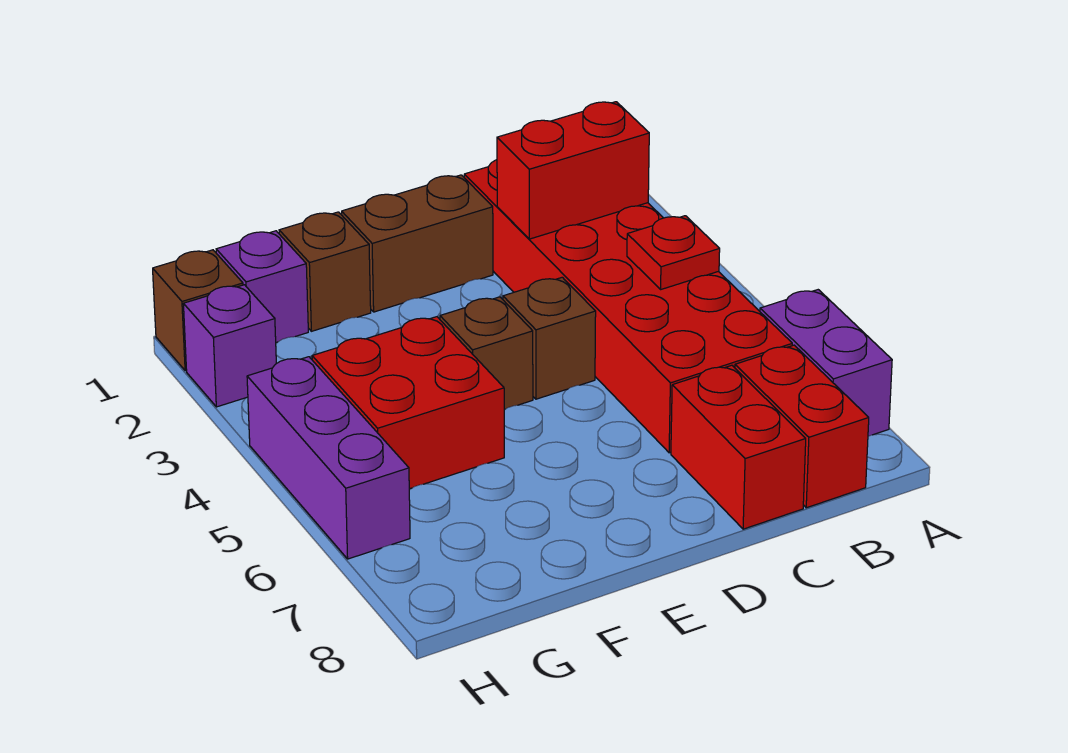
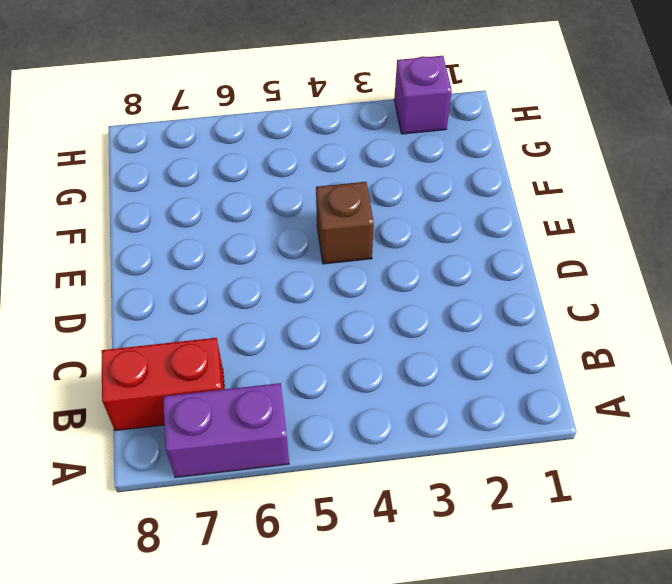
none -> red 2x6 brick [464,160,792,453]
none -> red 1x2 brick [671,365,806,529]
none -> brown 1x2 brick [342,175,493,312]

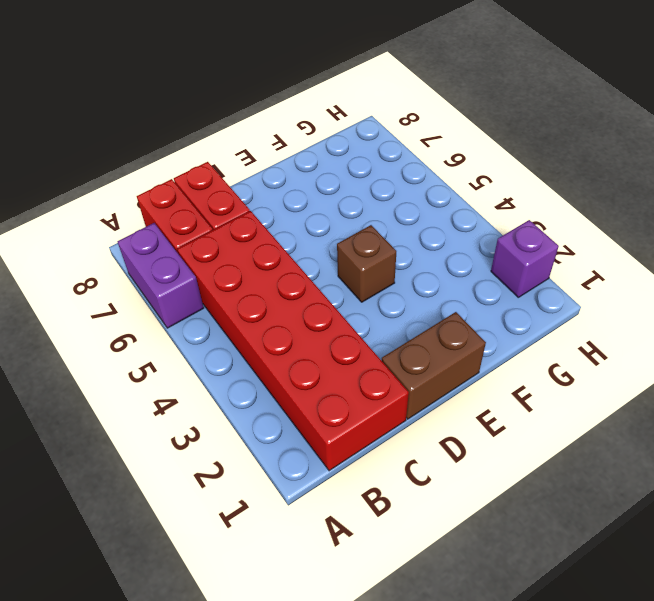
none -> brown 1x1 brick [503,277,596,399]
none -> brown 1x1 brick [279,212,371,331]
none -> red 2x2 brick [312,317,504,489]

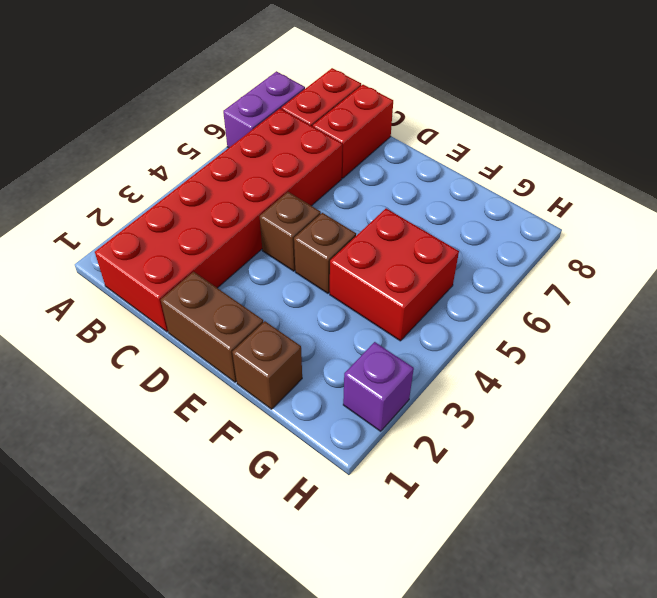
none -> purple 1x1 brick [216,231,308,342]
none -> brown 1x1 brick [153,250,243,371]
none -> purple 1x3 brick [247,357,410,559]

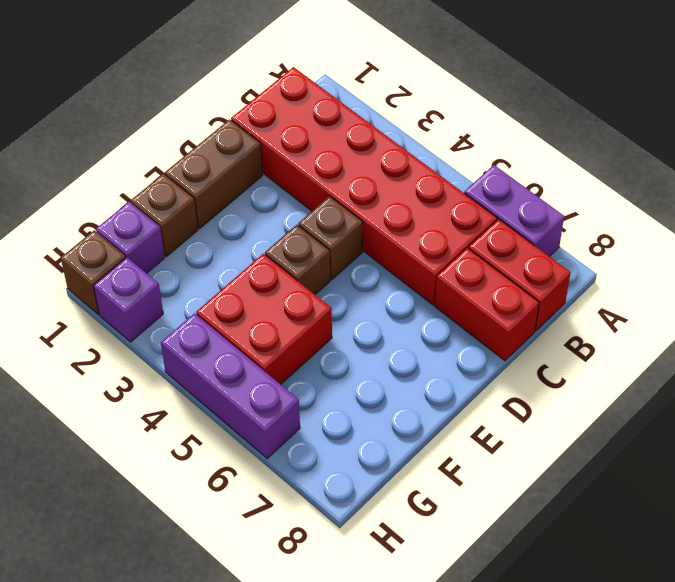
none -> red 1x2 brick [497,102,649,239]
none -> red 1x1 plate [627,216,720,289]

